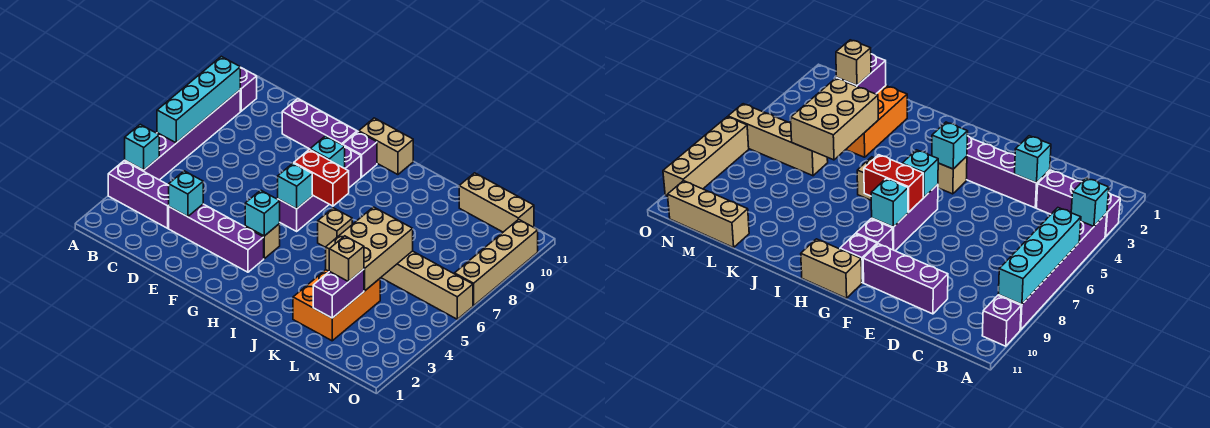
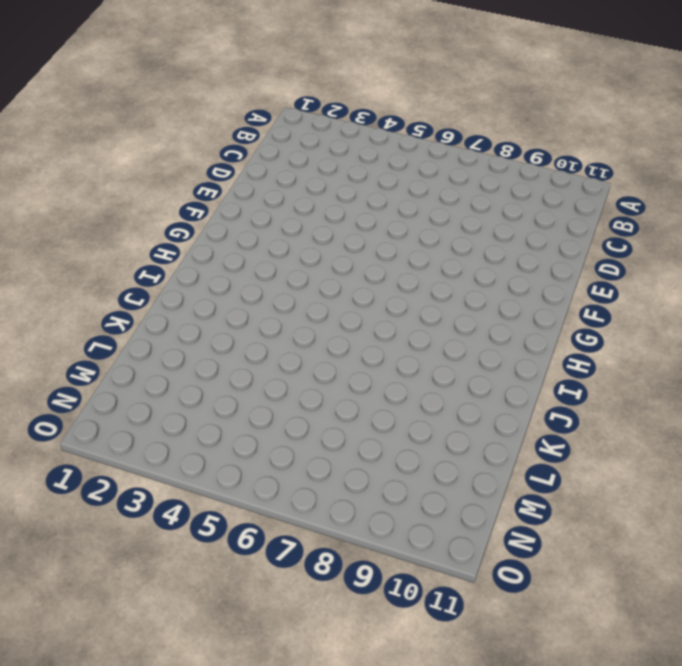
none -> purple 1x3 brick [108,161,169,228]
none -> purple 1x6 brick [125,90,240,180]
none -> purple 1x1 brick [240,67,257,111]

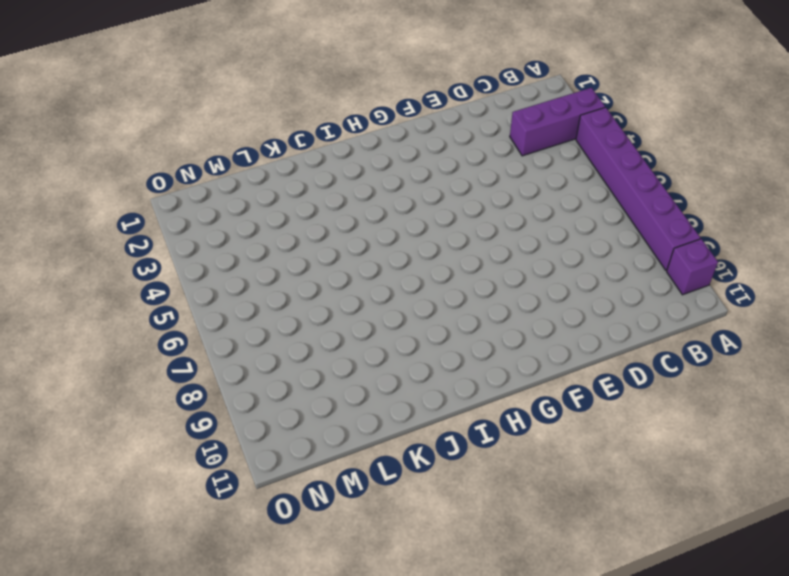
none -> purple 1x4 brick [169,204,264,272]
none -> purple 1x3 brick [282,99,357,149]
none -> tan 1x1 brick [245,224,280,259]

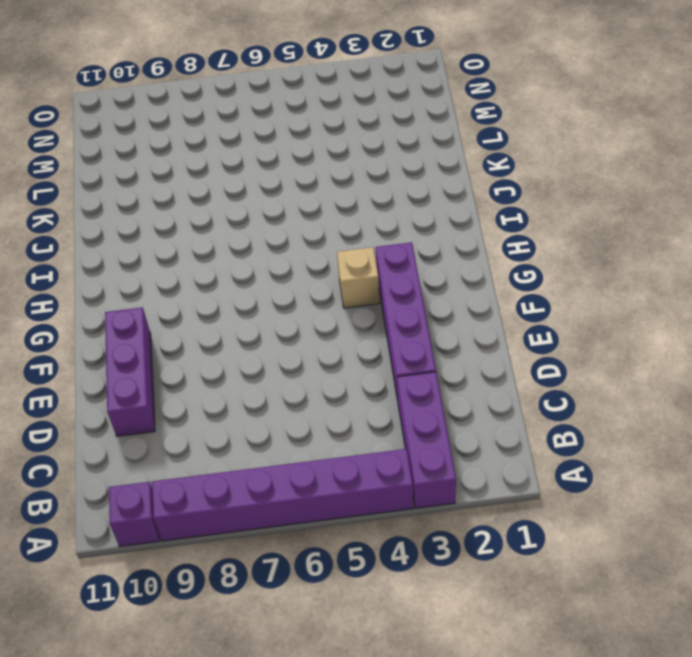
none -> purple 1x3 brick [278,195,329,231]
none -> purple 1x1 brick [345,147,361,188]
none -> purple 1x1 brick [343,132,377,177]

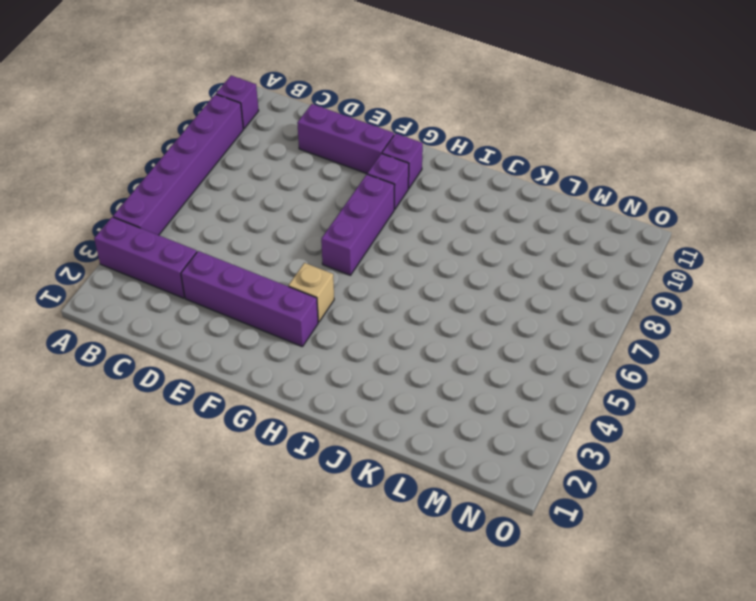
none -> tan 1x2 brick [359,118,413,175]
none -> tan 1x1 brick [318,208,352,247]
none -> orange 2x3 brick [293,270,380,341]

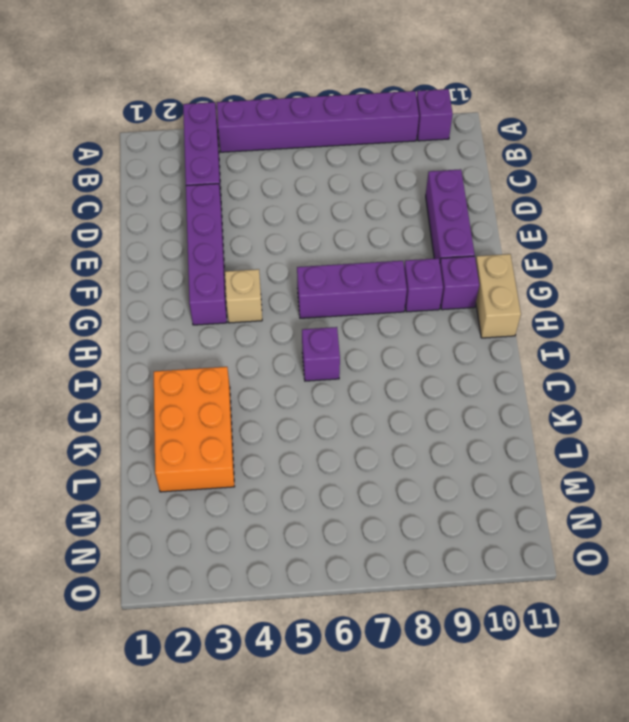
purple 1x1 brick [302,327,340,381] -> tan 1x1 brick [318,208,352,247]
orange 2x3 brick [154,367,235,492] -> orange 2x3 brick turned to [293,270,380,341]
none -> tan 1x4 brick [381,251,473,319]
none -> tan 1x3 brick [459,173,534,232]
none -> tan 1x4 brick [455,219,538,306]

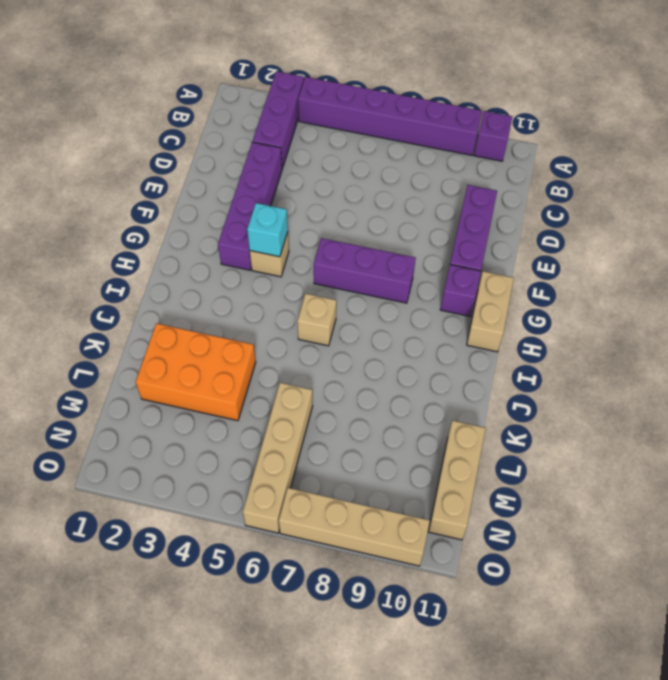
none -> purple 1x1 brick [345,147,361,188]
none -> cyan 1x1 brick [125,124,159,170]
none -> cyan 1x4 brick [157,56,240,143]

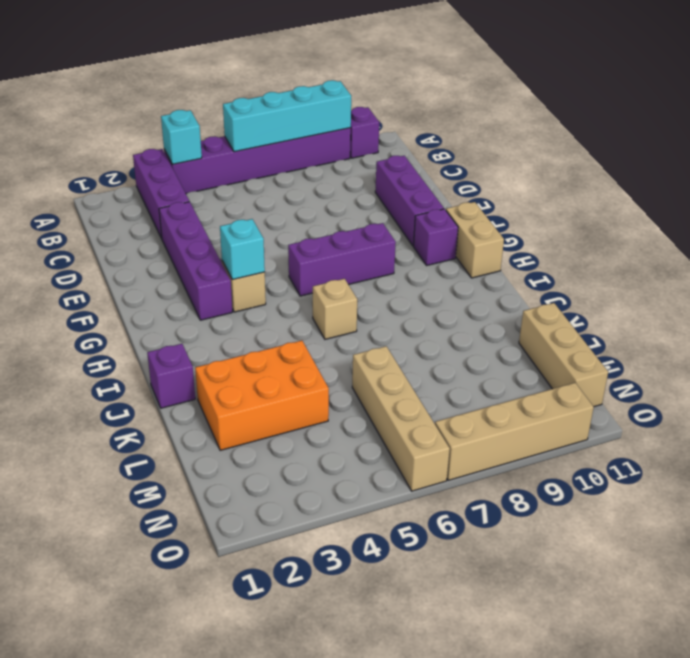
purple 1x1 brick [147,344,195,408] -> purple 1x1 brick moved to [345,147,361,188]
none -> cyan 1x1 brick [169,171,203,217]
none -> cyan 1x1 brick [278,163,312,209]
none -> red 1x2 brick [294,150,349,206]

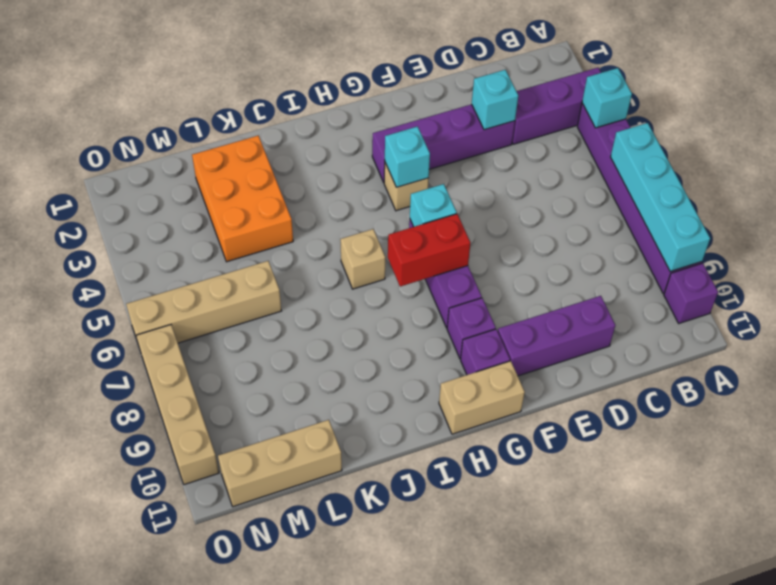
none -> cyan 1x1 brick [310,136,345,168]
none -> tan 2x3 brick [326,207,413,291]
none -> purple 1x2 brick [313,269,364,318]

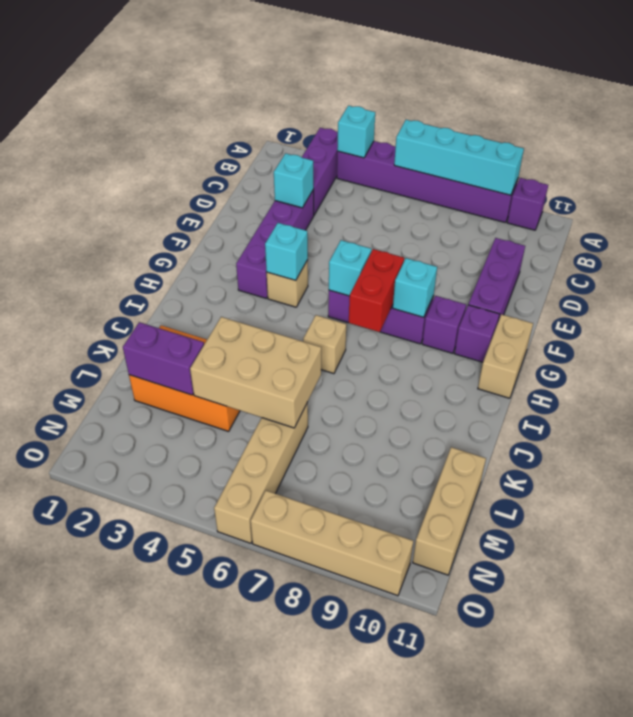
none -> tan 1x1 brick [329,236,364,282]

